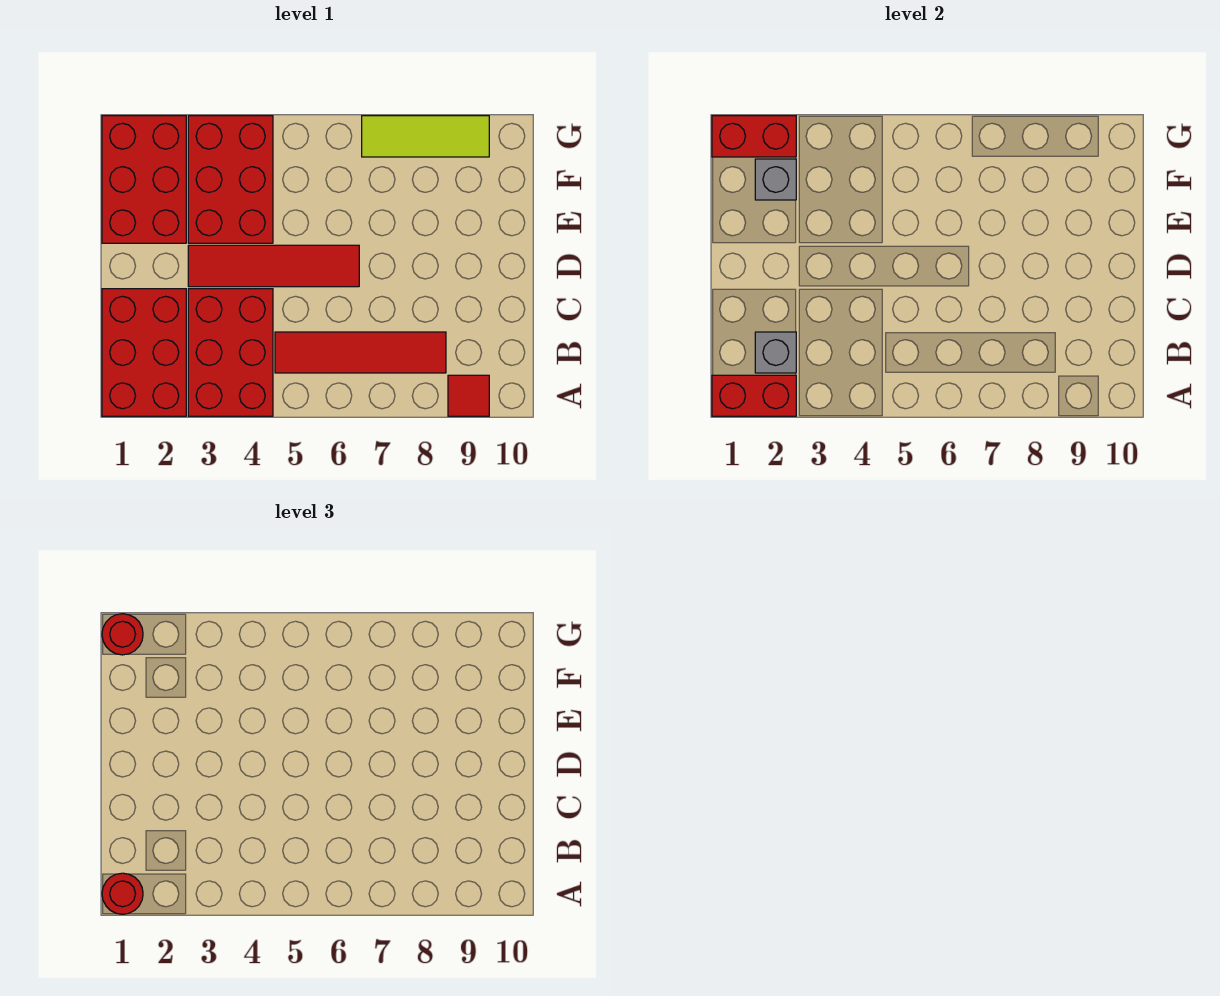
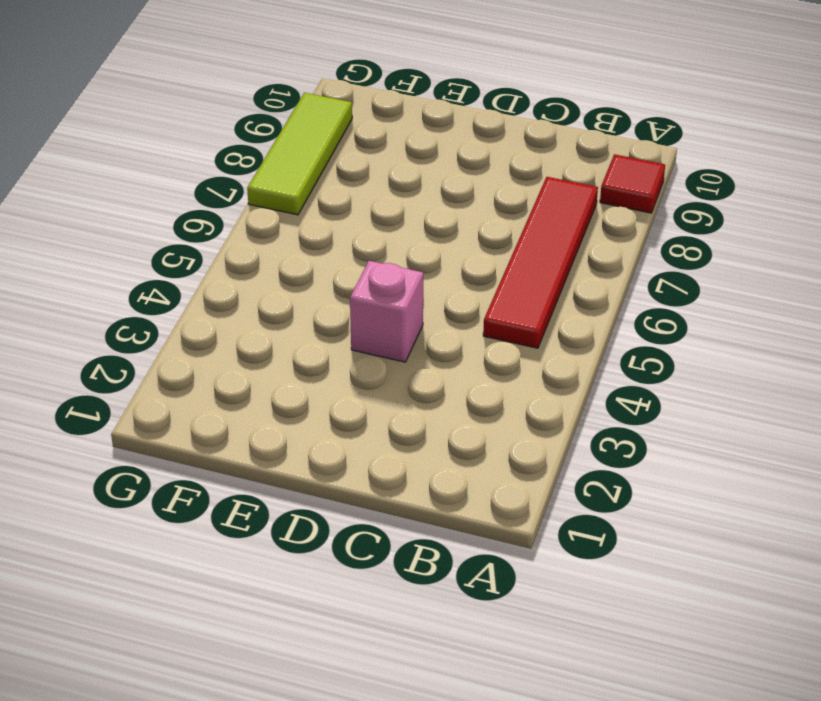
pink 1x1 brick [350,261,423,362] -> red 1x4 tile [188,245,359,287]
none -> red 2x3 brick [102,289,186,416]
none -> red 2x3 brick [188,289,273,416]
none -> red 2x3 brick [102,116,186,243]

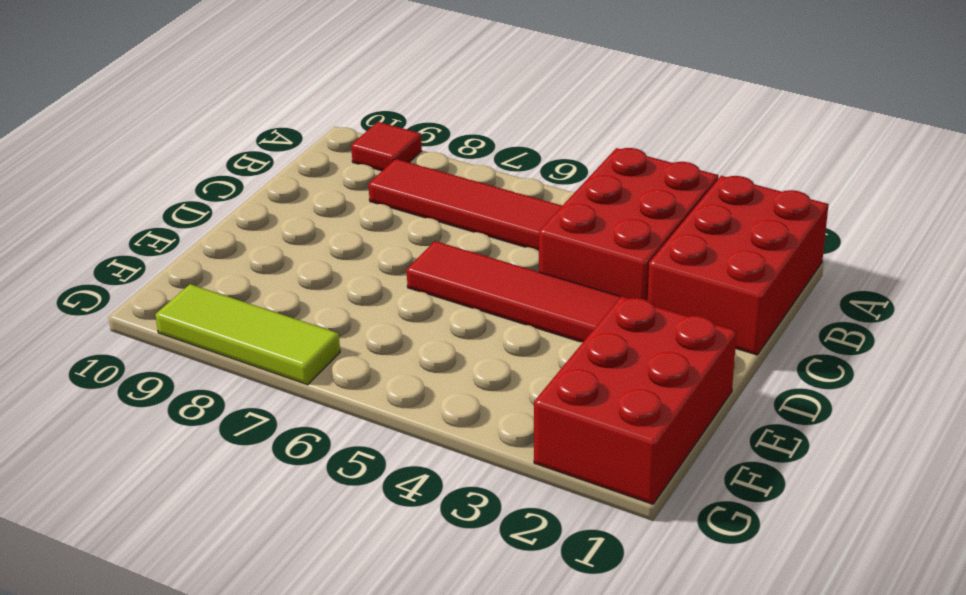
none -> red 2x3 brick [188,116,273,243]
none -> red 1x2 brick [712,375,796,416]
none -> grey 1x1 brick [755,332,796,373]

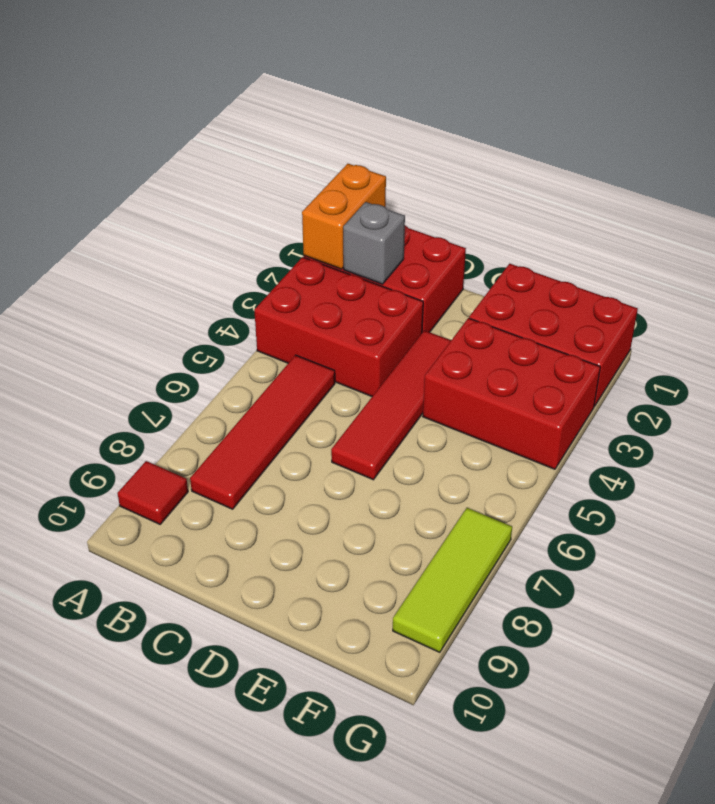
orange 1x2 brick [302,164,386,269] -> red 1x2 brick [712,375,796,416]
none -> grey 1x1 brick [755,159,796,200]
none -> red 1x2 brick [712,116,796,157]
none -> red 1x1 round brick [102,873,143,914]

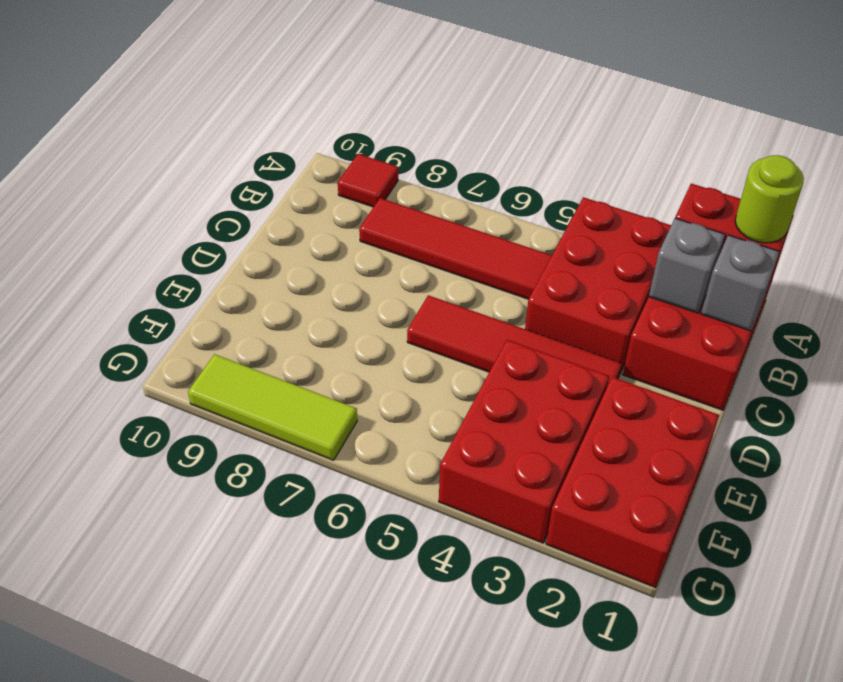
lime 1x1 round brick [735,155,804,243] -> red 1x1 round brick [102,873,143,914]
grey 1x1 brick [701,235,780,331] -> grey 1x1 brick moved to [755,159,796,200]
none -> red 1x2 brick [712,116,796,157]
none -> red 1x1 round brick [102,614,143,655]

